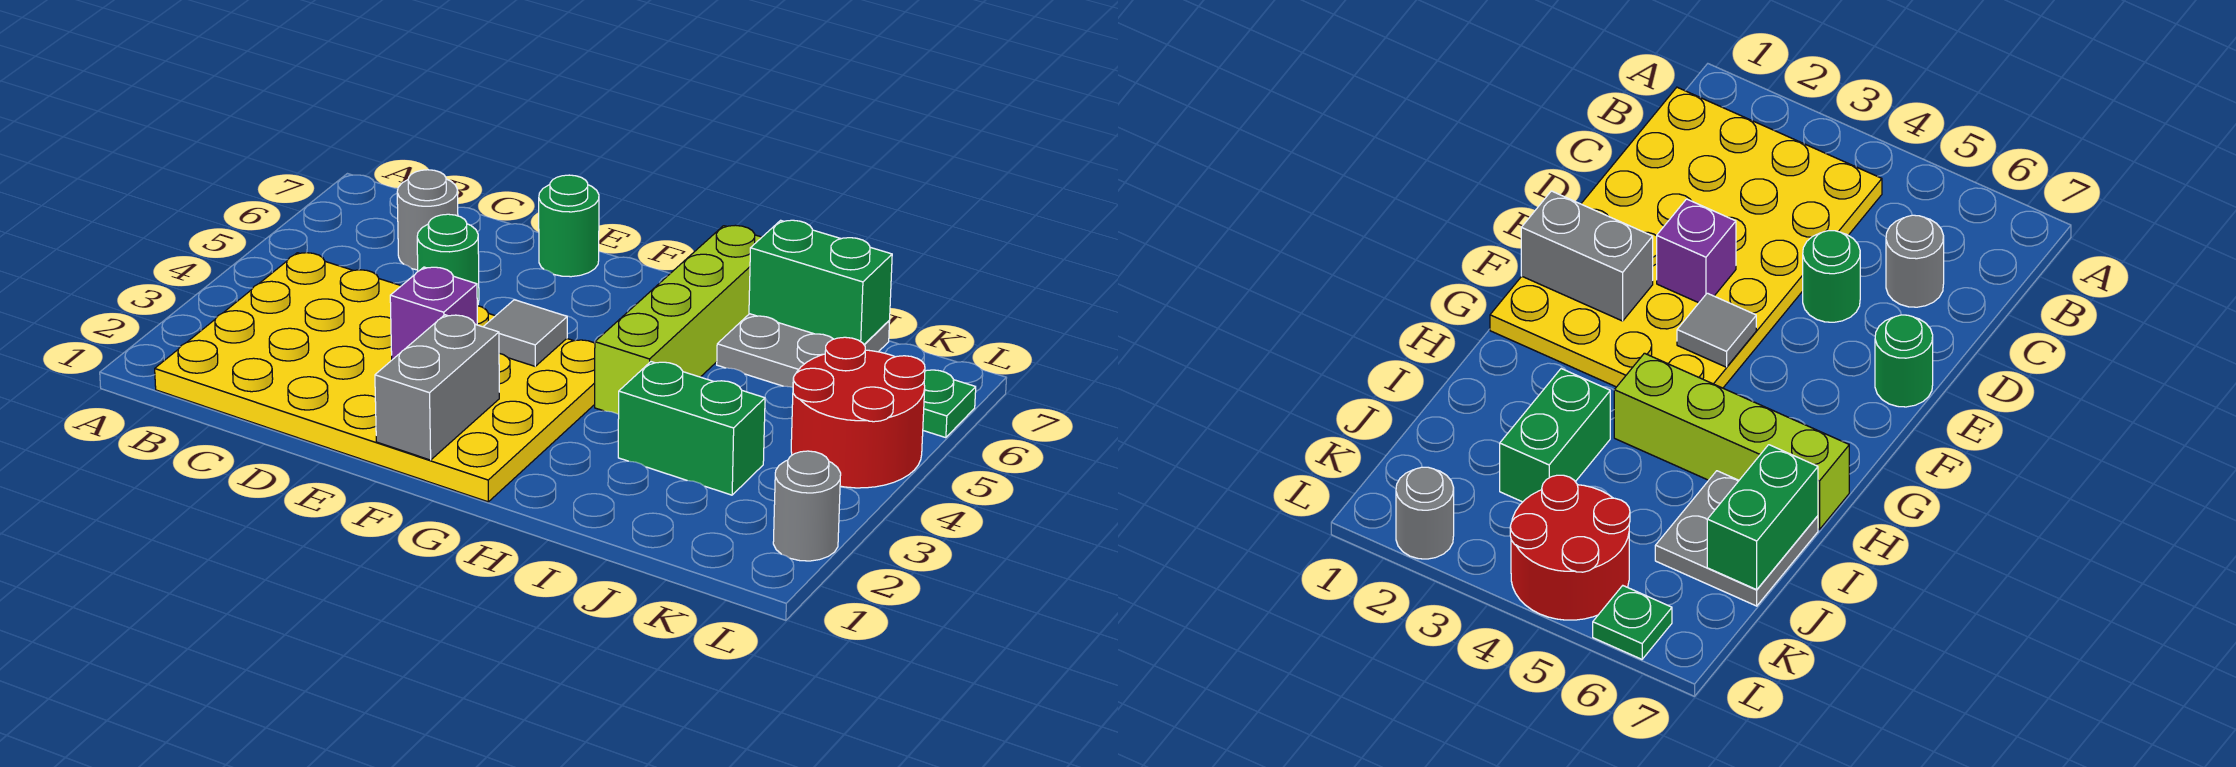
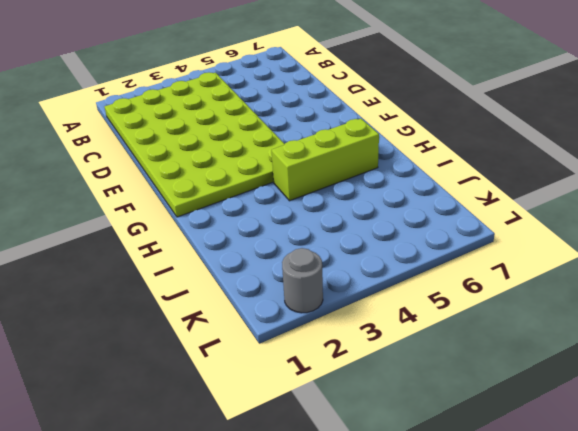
lime 4x6 plate [105,72,285,217] -> yellow 4x6 plate [155,253,595,502]
lime 1x3 brick [271,119,379,201] -> lime 1x4 brick [595,225,762,415]
none -> grey 1x1 round brick [397,170,458,270]
none -> green 1x1 round brick [417,214,479,305]
none -> green 1x1 round brick [539,175,599,277]

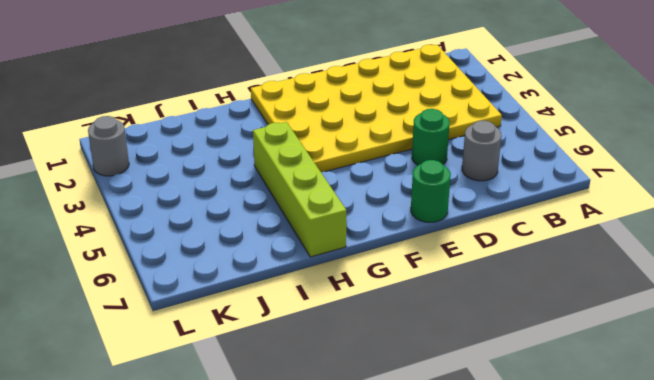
none -> green 1x2 brick [618,362,765,495]
none -> grey 2x2 plate [717,314,890,387]
none -> red 2x2 round brick [791,337,925,488]

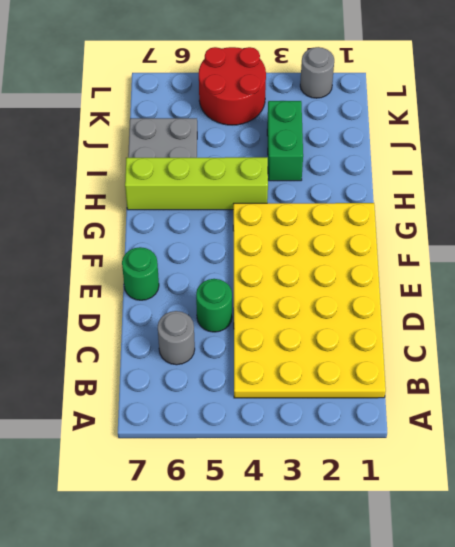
none -> green 1x1 plate [923,370,976,438]
none -> purple 1x1 brick [390,267,477,360]
none -> grey 1x2 brick [375,315,499,460]

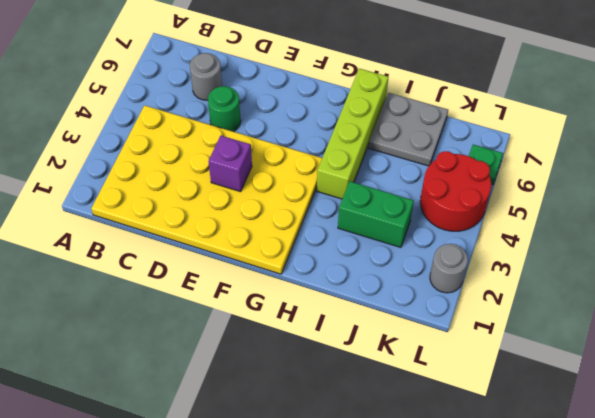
none -> green 1x1 round brick [539,175,599,277]
none -> grey 1x2 brick [375,315,499,460]
none -> grey 1x1 tile [483,300,567,366]

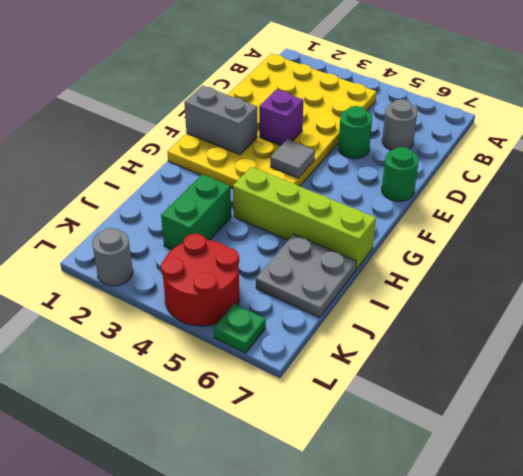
none -> green 1x2 brick [749,220,892,344]

